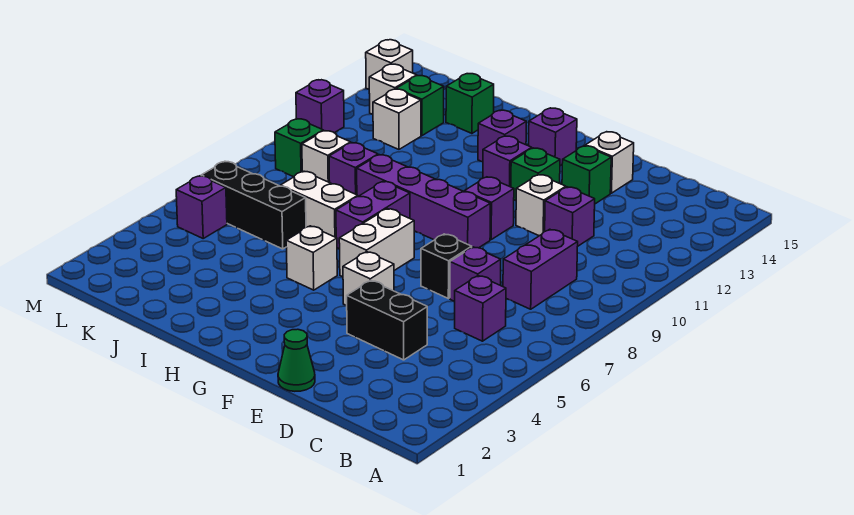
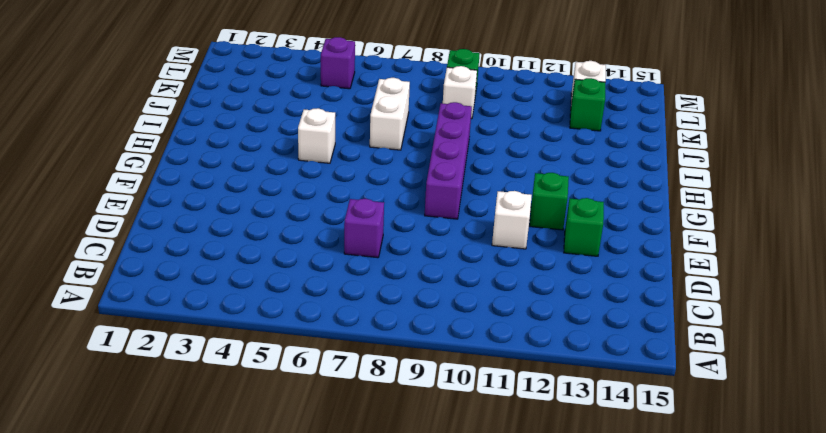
none -> purple 1x1 brick [455,276,506,341]
none -> purple 1x2 brick [503,229,578,309]
none -> black 1x2 brick [347,280,427,360]
none -> purple 1x1 brick [545,187,595,246]

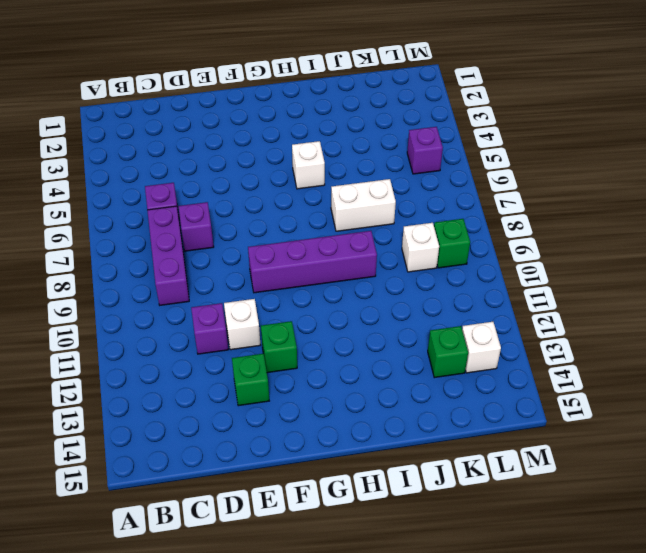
purple 1x3 brick [147,206,189,305] -> purple 1x2 brick [503,229,578,309]
none -> black 1x2 brick [347,280,427,360]
none -> green 1x1 cone [278,329,315,391]
none -> black 1x1 brick [421,234,472,298]
none -> white 1x1 brick [585,132,634,193]

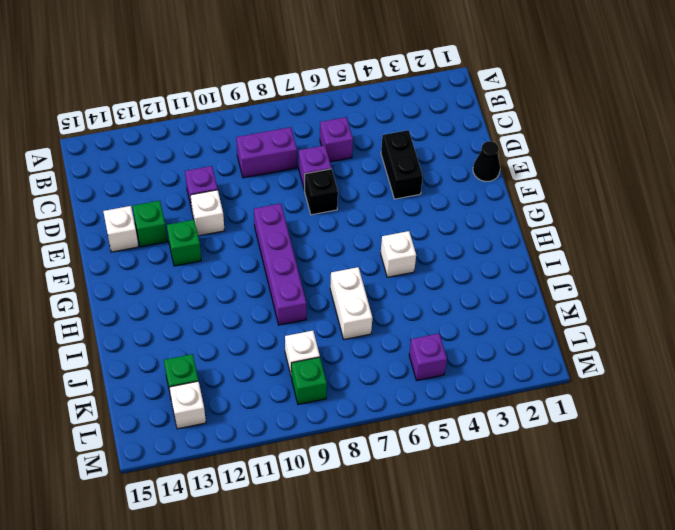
black 1x1 cone [473,141,500,181] -> green 1x1 cone [278,329,315,391]
none -> white 1x1 brick [343,252,394,306]
none -> purple 1x1 brick [464,177,514,240]
none -> white 1x2 brick [339,209,414,277]
none -> purple 1x1 brick [483,136,532,187]

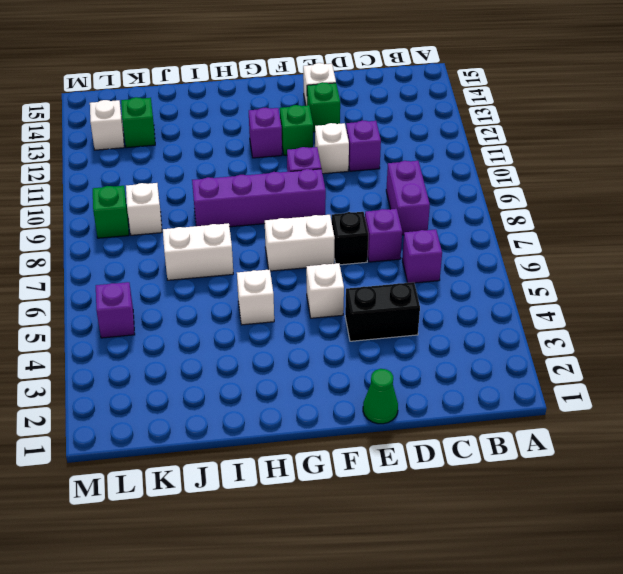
white 1x2 brick [265,215,335,271] -> white 1x2 brick turned to [339,209,414,277]
none -> purple 1x1 brick [529,108,577,166]
none -> purple 1x2 brick [336,181,410,249]
none -> purple 1x1 brick [478,110,526,162]
none -> black 1x3 brick [201,162,306,249]

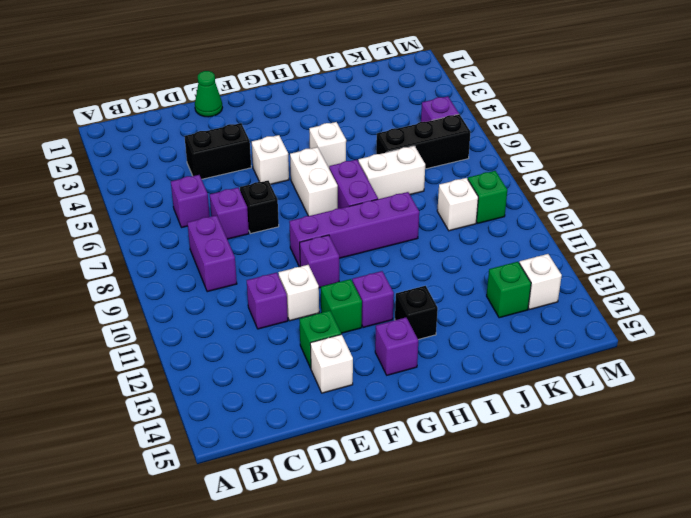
black 1x1 brick [395,286,438,340] -> purple 1x1 brick [478,110,526,162]
none -> purple 1x1 brick [329,143,378,195]
none -> green 1x1 brick [446,74,494,133]
none -> white 1x1 brick [373,89,421,149]
none -> purple 1x1 brick [296,80,344,133]

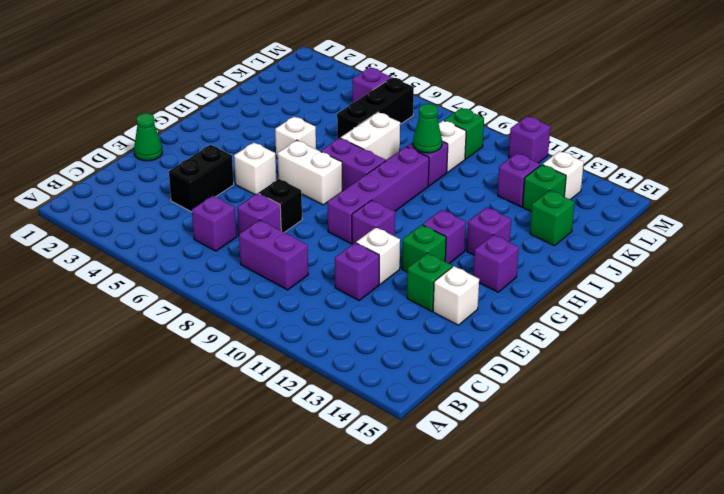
green 1x1 cone [413,104,442,153] -> none
purple 1x1 brick [498,153,541,207] -> white 1x1 brick [373,89,421,149]
none -> white 1x1 brick [366,40,413,89]

